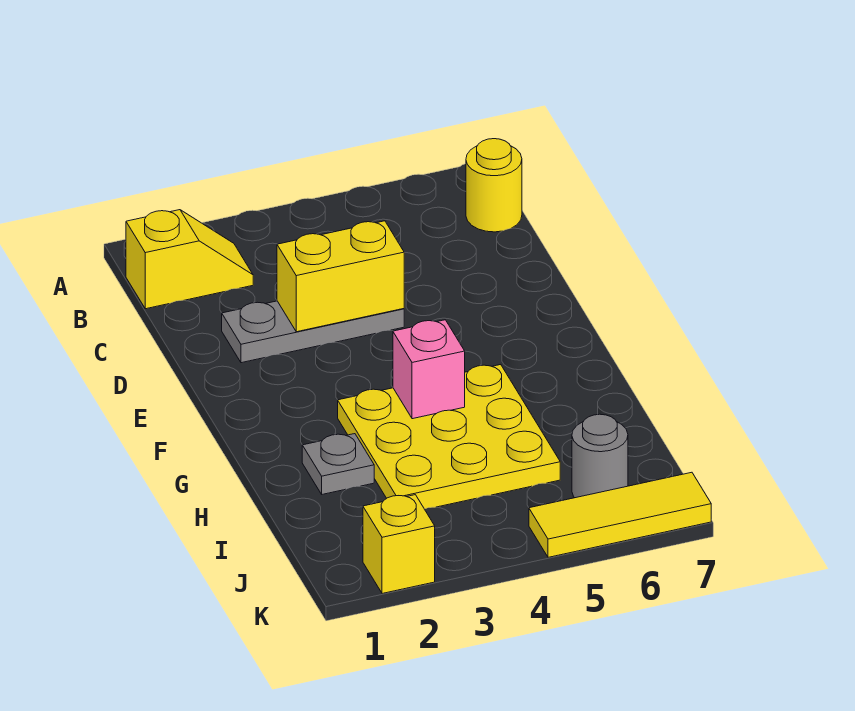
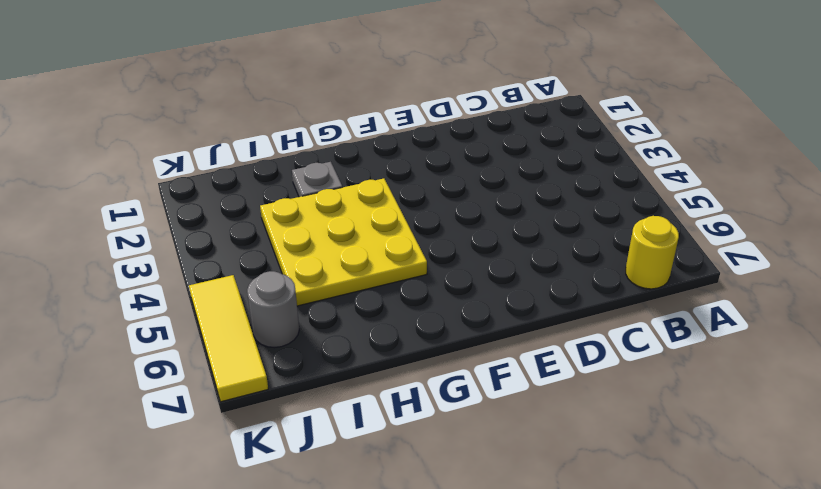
none -> yellow 1x2 slope [126,210,253,309]
none -> grey 1x3 plate [222,301,404,363]

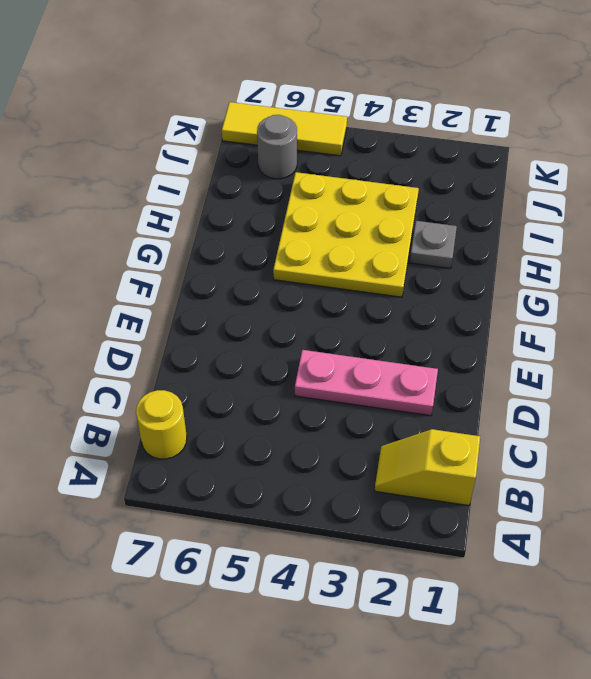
pink 1x3 plate [295,350,438,416] -> grey 1x3 plate [222,301,404,363]
none -> yellow 1x1 brick [363,495,435,594]
none -> yellow 1x2 brick [277,221,404,332]

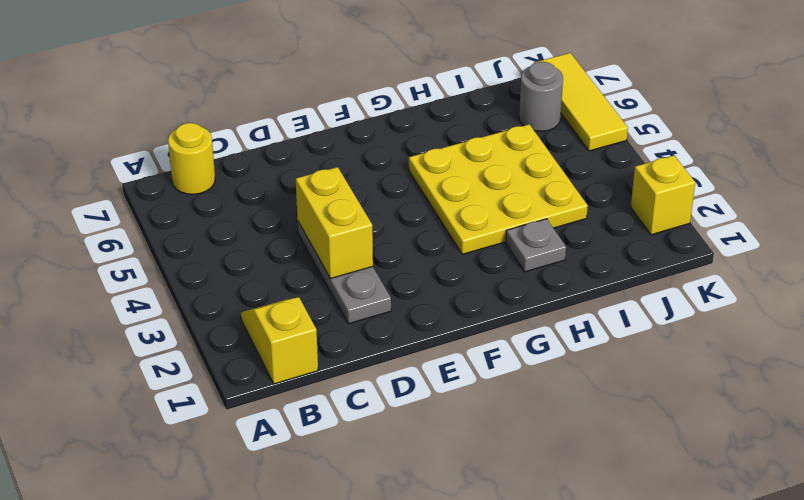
none -> pink 1x1 brick [393,320,465,419]

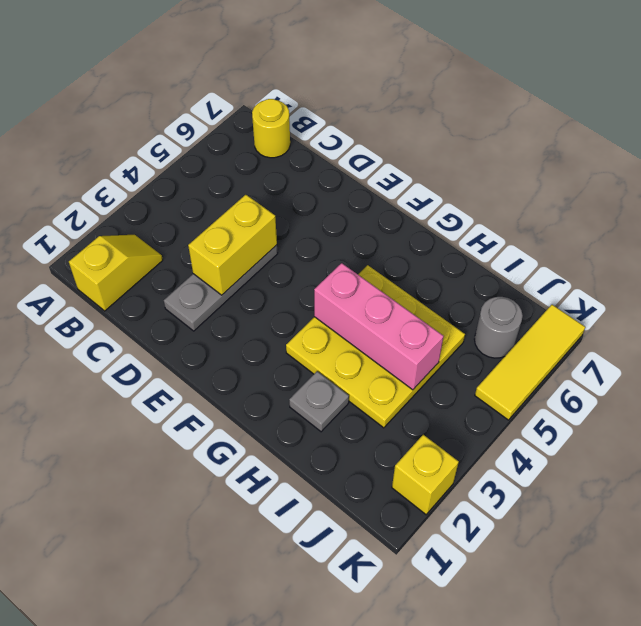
pink 1x3 brick [314,263,444,390] -> pink 1x1 brick [393,320,465,419]

